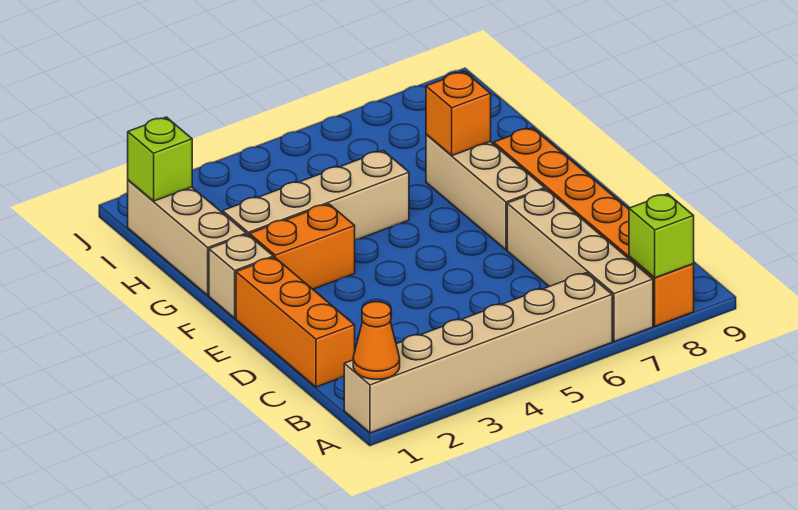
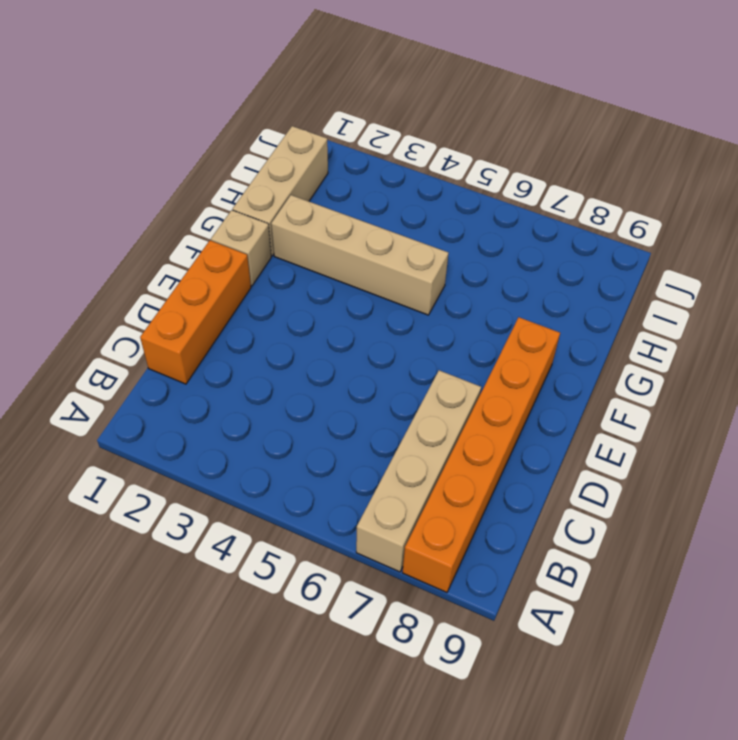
none -> tan 1x6 brick [344,273,612,433]
none -> tan 1x3 brick [426,134,545,250]
none -> orange 1x2 brick [250,204,355,289]

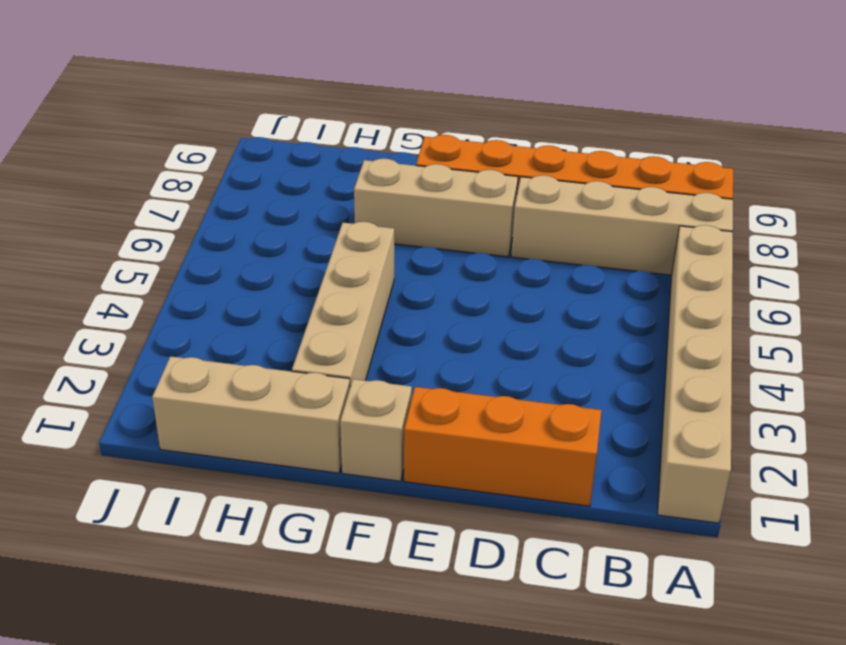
none -> orange 1x2 brick [250,204,355,289]
none -> orange 1x1 cone [353,302,400,379]
none -> lime 1x1 brick [629,194,694,278]

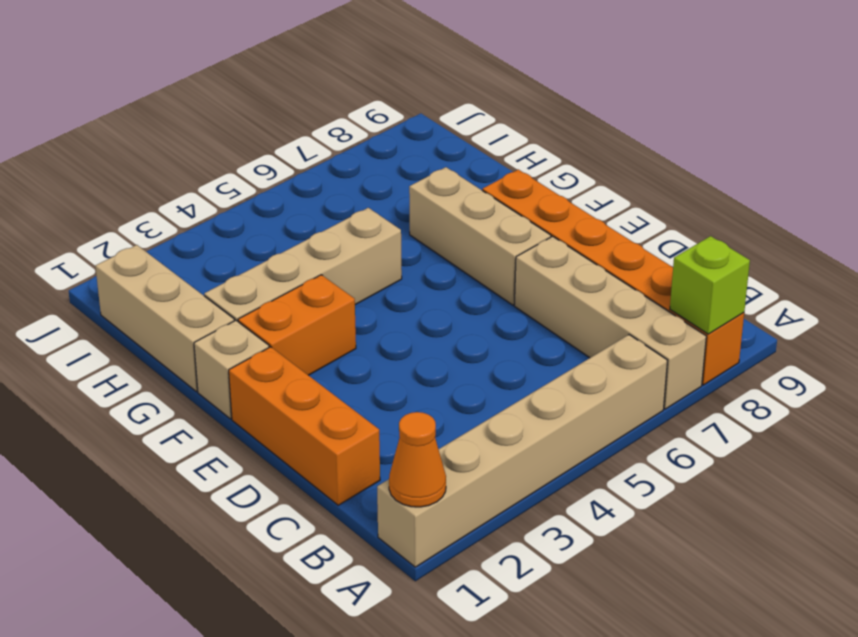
none -> orange 1x1 brick [426,72,491,156]
none -> lime 1x1 brick [128,117,192,201]

